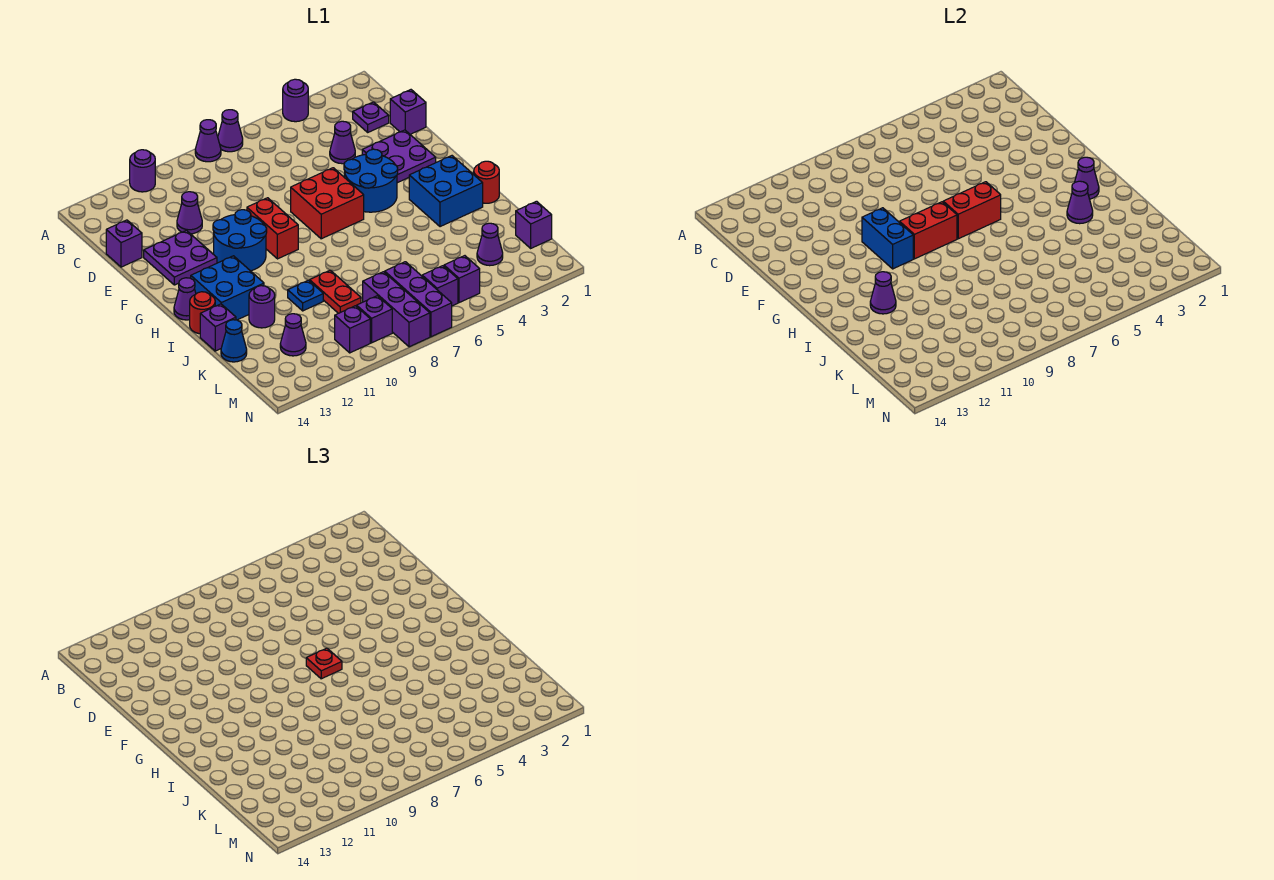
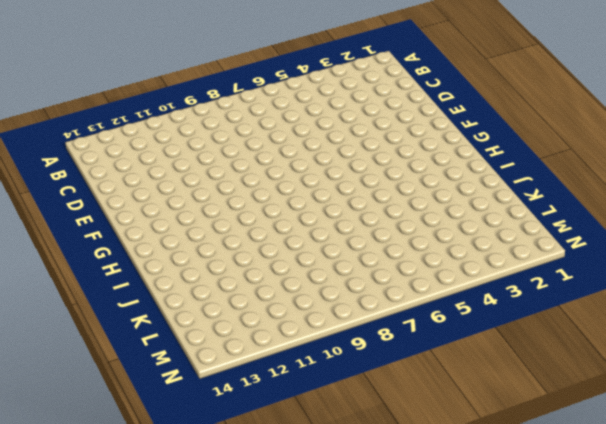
none -> purple 1x1 round brick [283,79,308,122]
none -> purple 1x1 cone [218,110,243,152]
none -> purple 1x1 cone [195,120,221,162]
none -> purple 1x1 round brick [130,150,155,192]

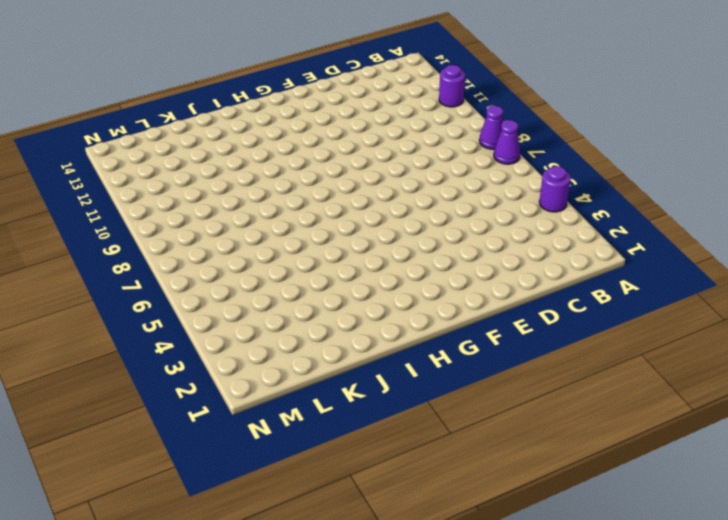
none -> purple 1x1 plate [353,102,389,132]
none -> purple 1x1 brick [390,90,426,134]
none -> purple 1x1 cone [330,121,355,164]
none -> purple 1x1 cone [177,192,202,234]

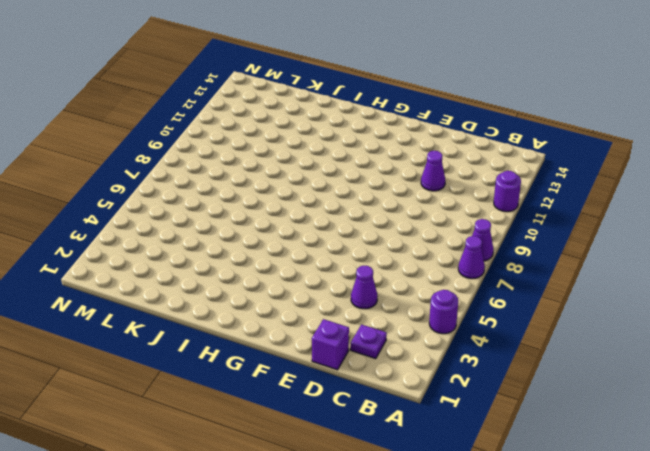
none -> purple 1x1 brick [106,220,142,267]
none -> purple 2x2 plate [362,130,436,183]
none -> purple 2x2 plate [144,230,217,285]
none -> blue 2x2 round brick [344,149,398,212]

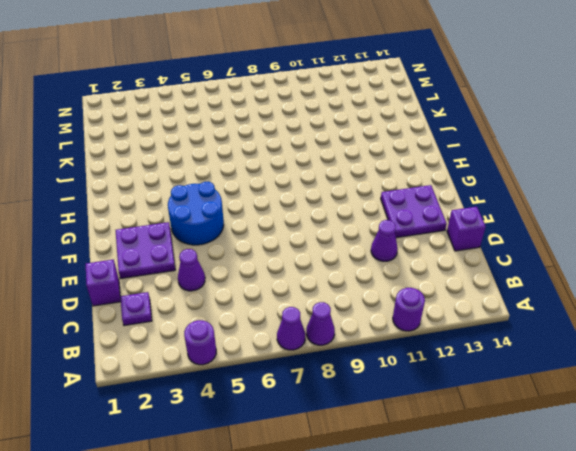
none -> red 2x2 brick [291,168,364,239]
none -> red 1x2 brick [247,198,298,259]
none -> blue 2x2 round brick [213,210,267,271]
none -> blue 2x2 brick [409,156,483,227]

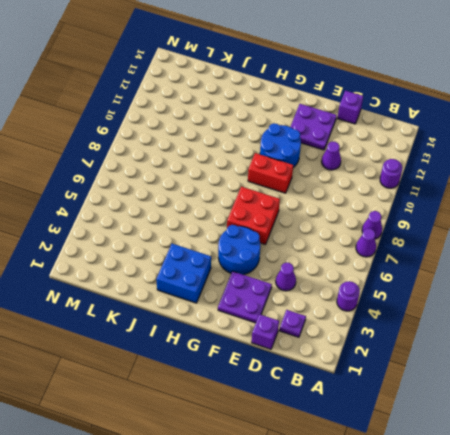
none -> blue 2x2 brick [191,256,264,320]
none -> purple 1x1 cone [174,278,196,320]
none -> red 1x1 round brick [474,161,499,203]
none -> red 1x1 round brick [190,292,215,334]

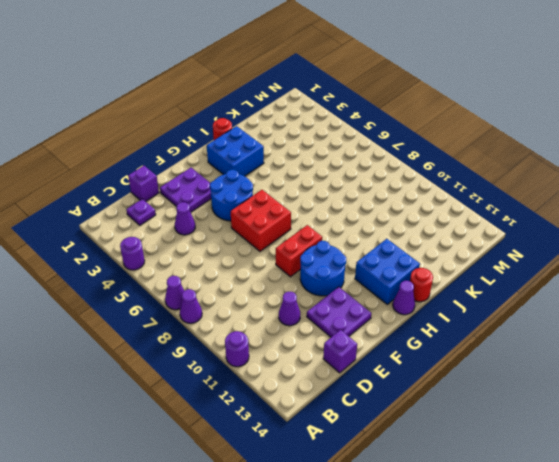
none -> red 1x2 plate [310,270,361,313]
none -> blue 1x1 plate [288,280,323,311]
none -> purple 1x1 round brick [249,286,275,328]
none -> purple 1x1 brick [200,304,236,351]

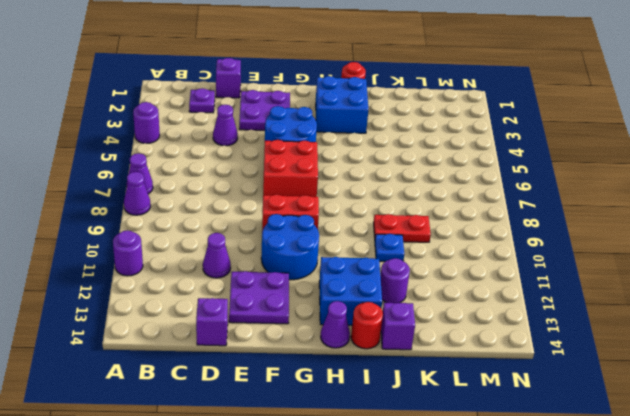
none -> blue 1x1 cone [221,320,247,362]
none -> purple 1x1 brick [516,201,552,248]
none -> purple 1x1 cone [477,223,503,266]
none -> purple 1x3 brick [385,262,452,337]

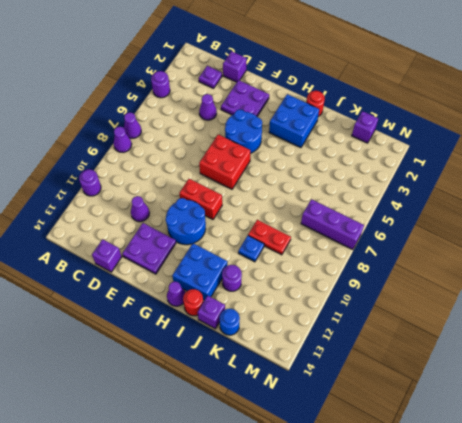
blue 1x1 round brick [220,309,240,335] -> blue 1x1 cone [221,320,247,362]
none -> purple 1x1 cone [477,223,503,266]
none -> purple 1x3 brick [363,272,430,347]
none -> purple 1x1 cone [280,314,306,356]
none -> purple 1x1 brick [444,256,480,303]

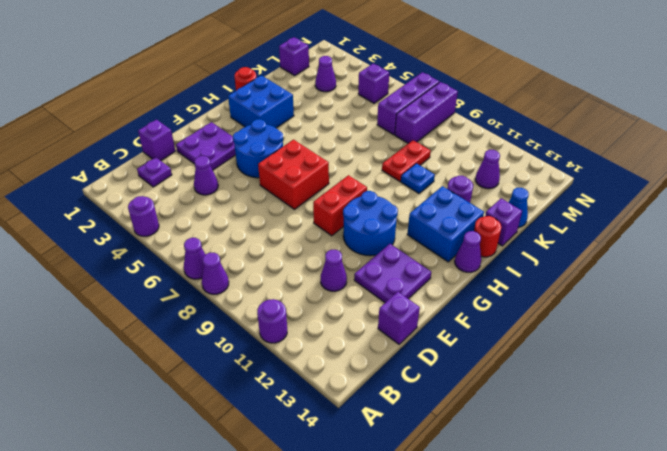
none -> purple 1x1 brick [422,266,458,306]
none -> purple 1x1 brick [357,296,392,343]
none -> purple 1x1 brick [335,306,370,353]
none -> blue 1x2 brick [862,208,913,269]

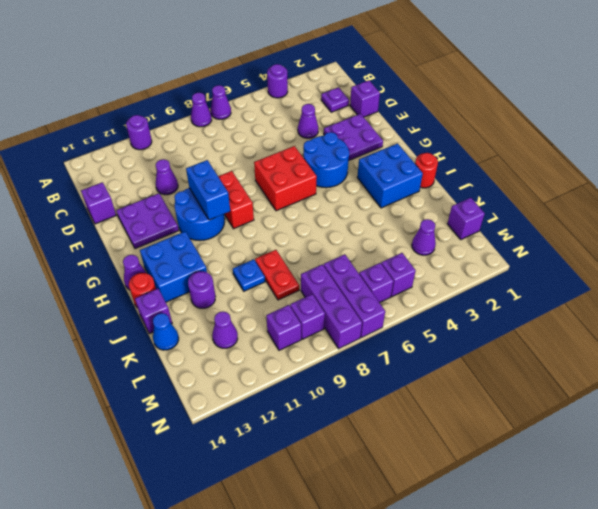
none -> red 1x2 brick [943,182,1001,239]
none -> red 1x2 brick [900,202,957,259]
none -> purple 1x1 cone [1075,157,1099,199]
none -> purple 1x1 cone [1067,181,1093,224]

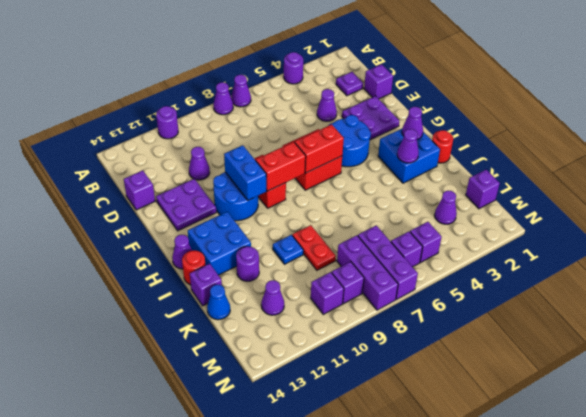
none -> purple 1x1 cone [870,272,896,314]
none -> red 1x1 plate [306,648,342,679]

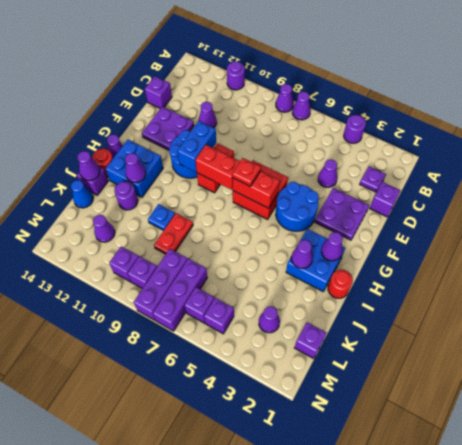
purple 1x1 cone [78,151,100,180] -> none

